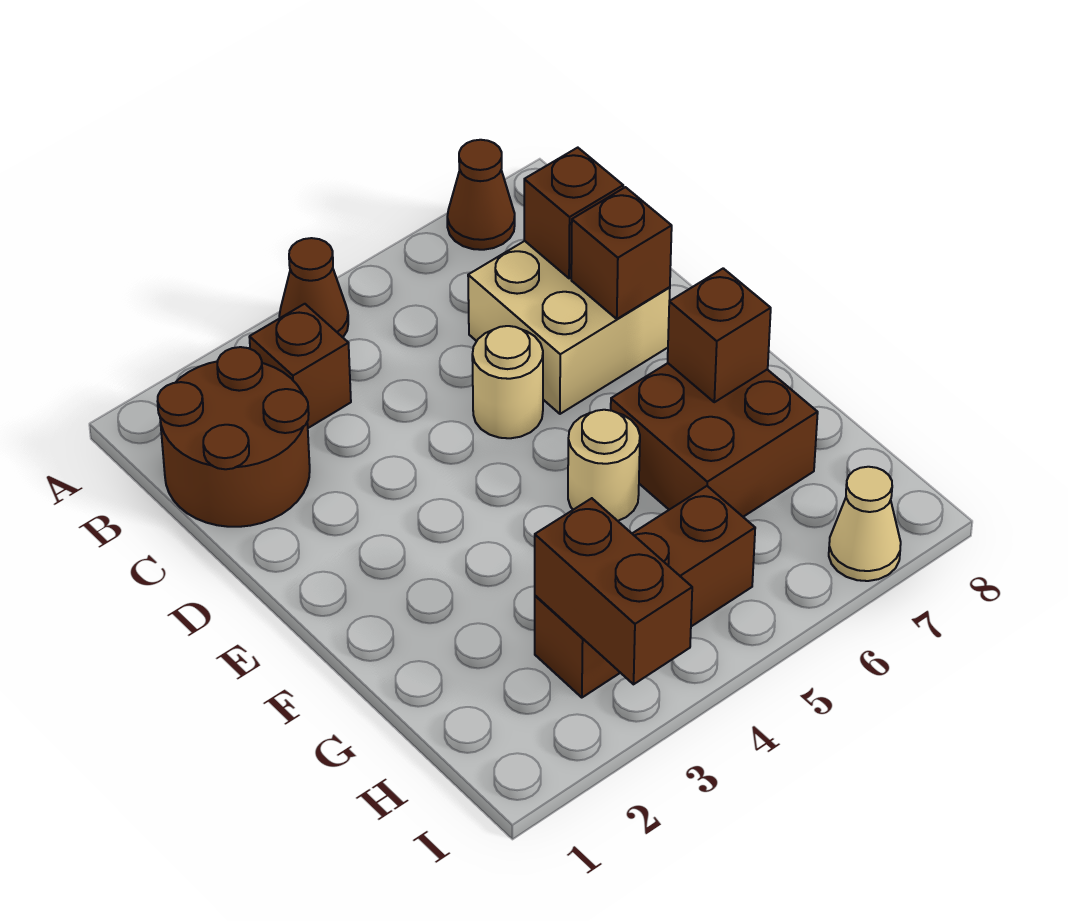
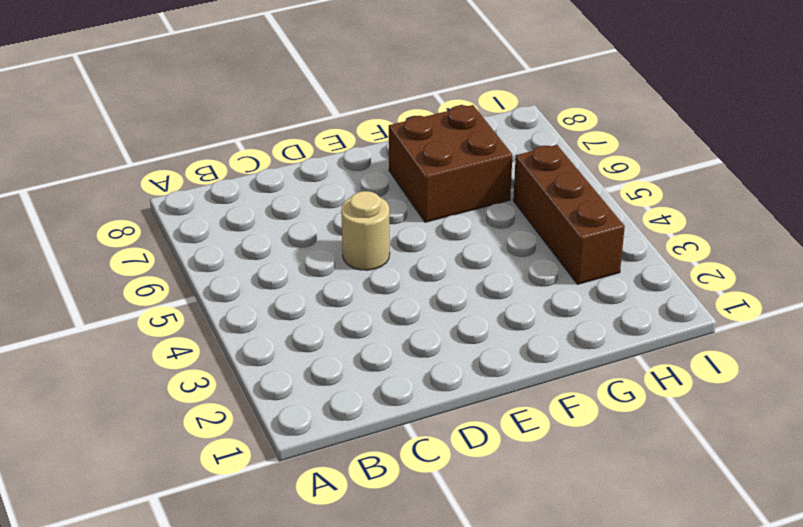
none -> brown 1x1 cone [279,238,348,337]
none -> brown 1x1 cone [447,140,515,250]
none -> brown 2x2 round brick [157,347,310,527]

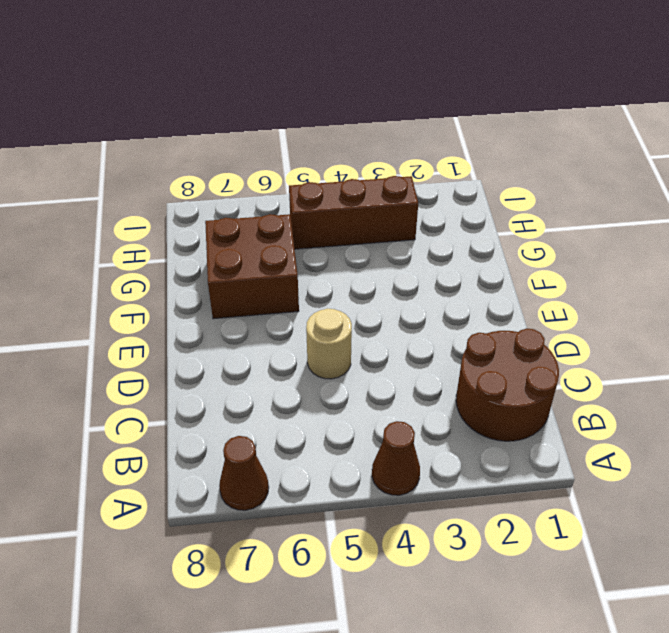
none -> brown 1x1 brick [249,304,351,428]
none -> tan 2x2 brick [468,241,670,414]
none -> tan 1x1 round brick [568,410,640,521]

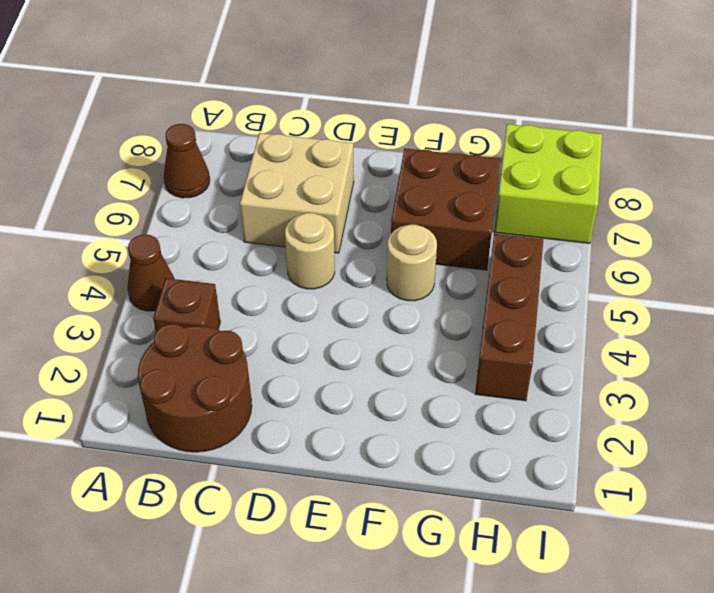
lime 2x2 brick [494,124,602,244] -> tan 1x1 cone [829,467,901,581]
none -> brown 1x1 brick [524,148,623,278]
none -> brown 1x1 brick [571,187,672,319]
none -> brown 1x1 brick [668,268,771,402]

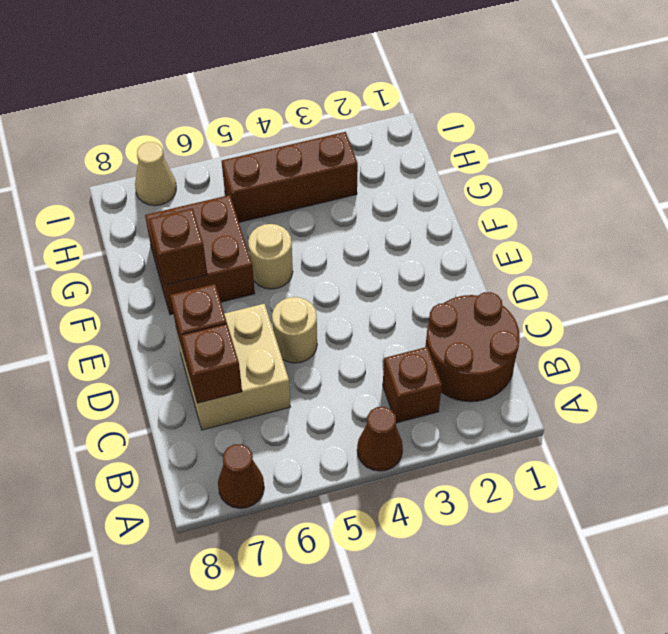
none -> brown 1x2 brick [535,498,692,684]

